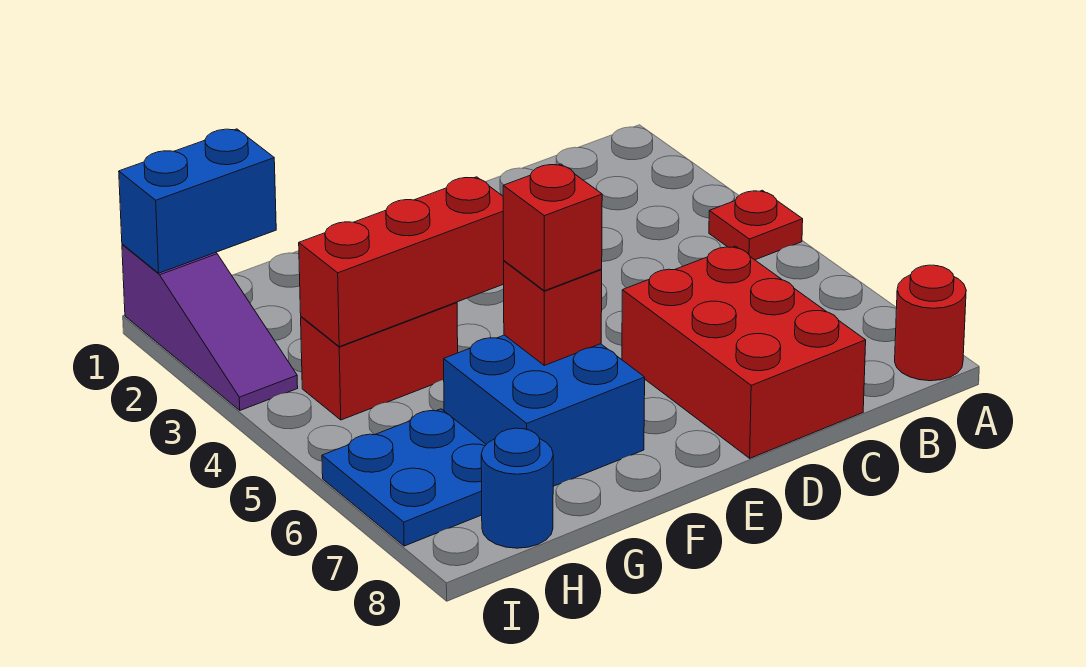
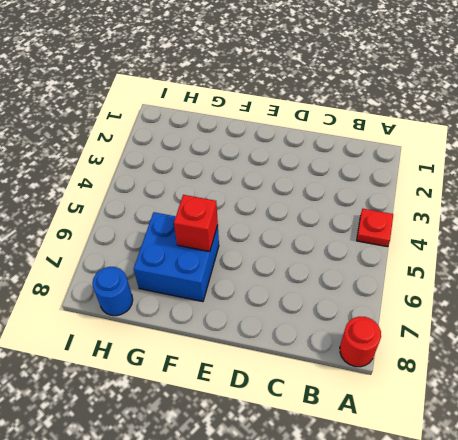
none -> red 2x3 brick [622,246,866,458]
none -> red 1x2 brick [301,302,458,420]
none -> blue 2x2 plate [322,409,486,546]

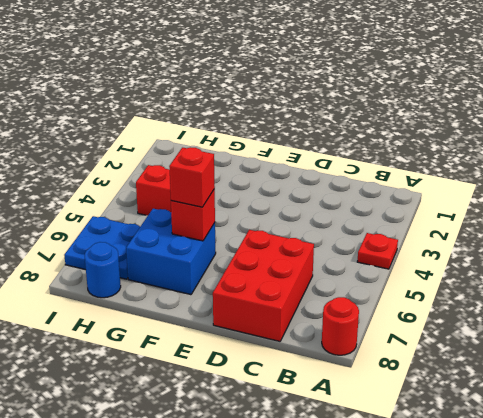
none -> purple 1x3 slope [122,244,298,410]
none -> red 1x3 brick [299,177,504,347]
none -> blue 1x2 brick [119,129,276,273]

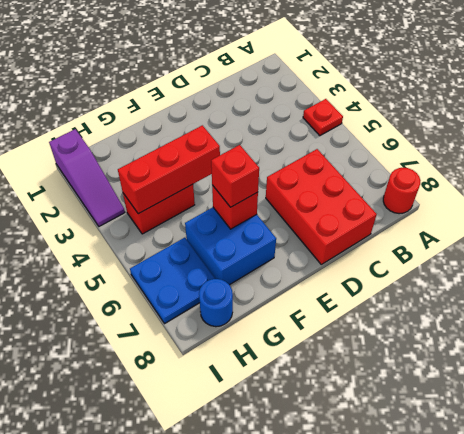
none -> blue 1x2 brick [119,129,276,273]

